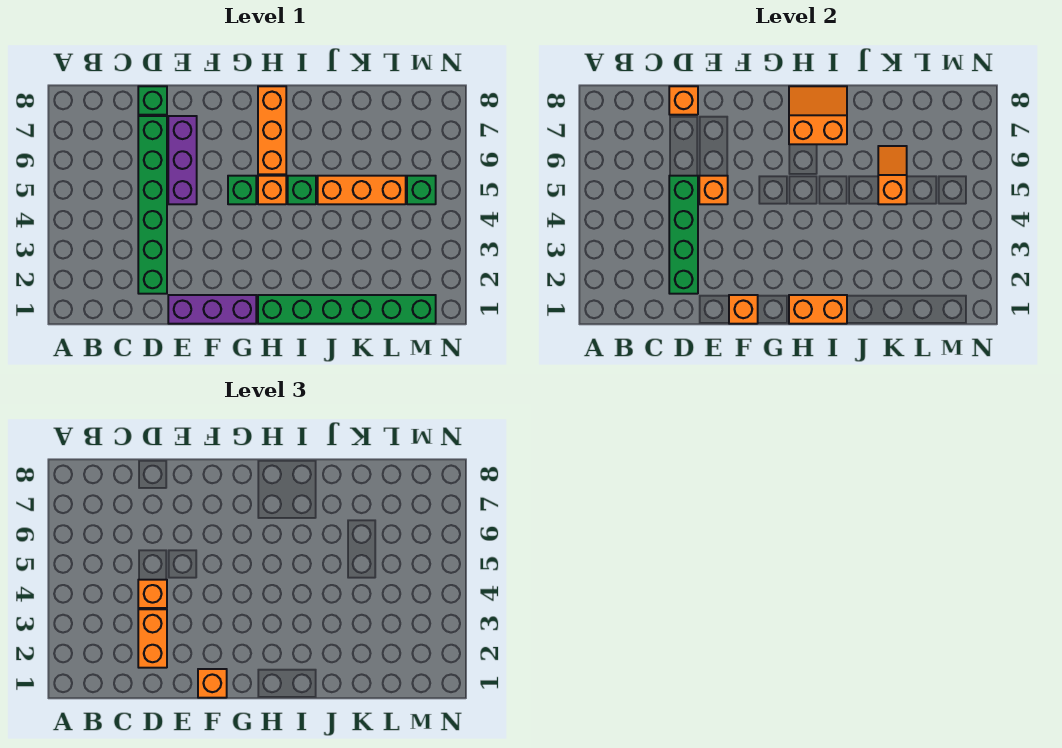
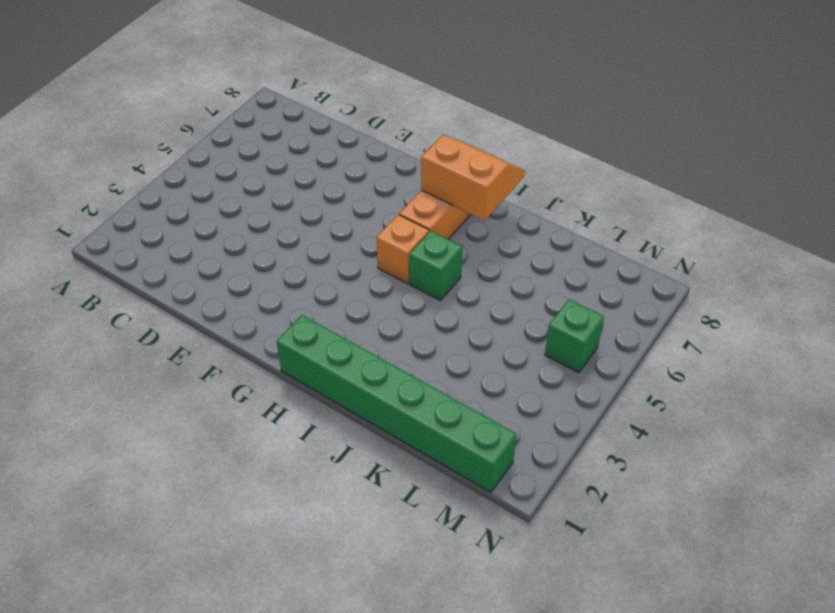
none -> green 1x6 brick [138,116,167,294]
none -> green 1x1 brick [138,86,167,115]
none -> purple 1x3 brick [168,295,256,324]

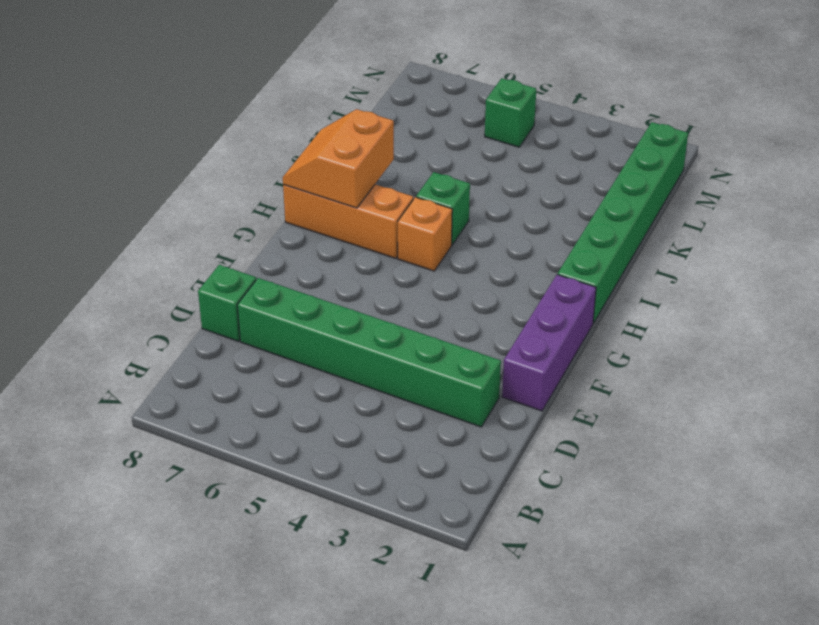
none -> purple 1x3 brick [168,116,197,204]
none -> green 1x1 brick [228,176,256,204]
none -> orange 1x3 brick [318,176,406,204]

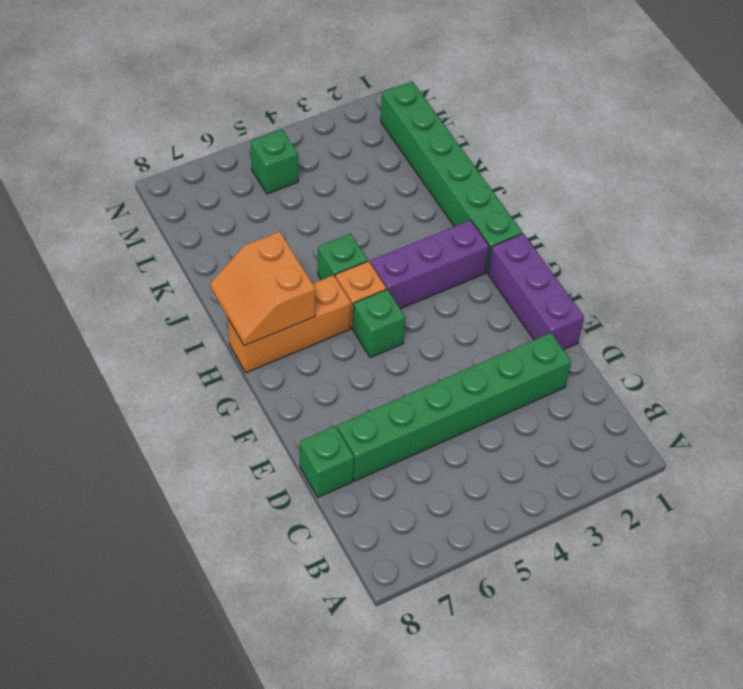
purple 1x3 brick [370,220,489,309] -> purple 1x3 brick moved to [168,116,197,204]
none -> orange 1x3 brick [318,176,406,204]
none -> green 1x4 brick [669,176,698,294]
none -> orange 1x1 brick [669,86,698,115]

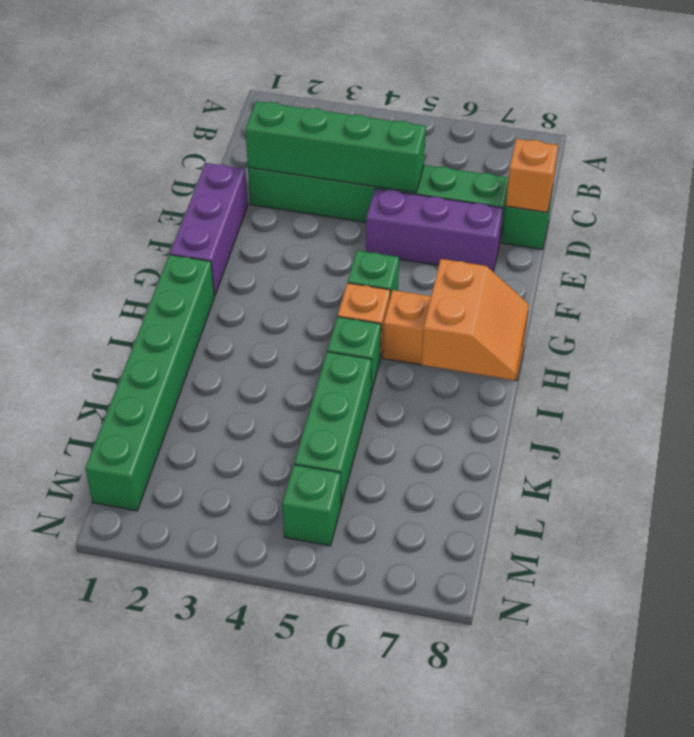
green 1x3 brick [294,352,372,505] -> orange 1x3 brick [318,176,406,204]
none -> orange 1x1 brick [699,176,728,204]
none -> orange 1x1 brick [729,295,758,324]
none -> orange 1x2 brick [789,295,847,324]

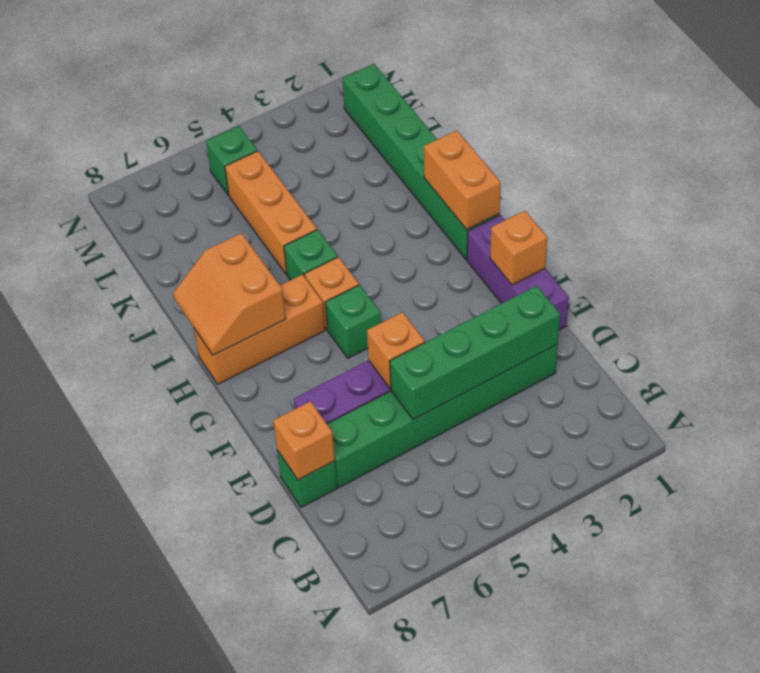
none -> orange 1x2 slope [878,146,907,204]
none -> orange 1x2 brick [138,609,167,668]
none -> orange 1x1 brick [138,580,167,608]

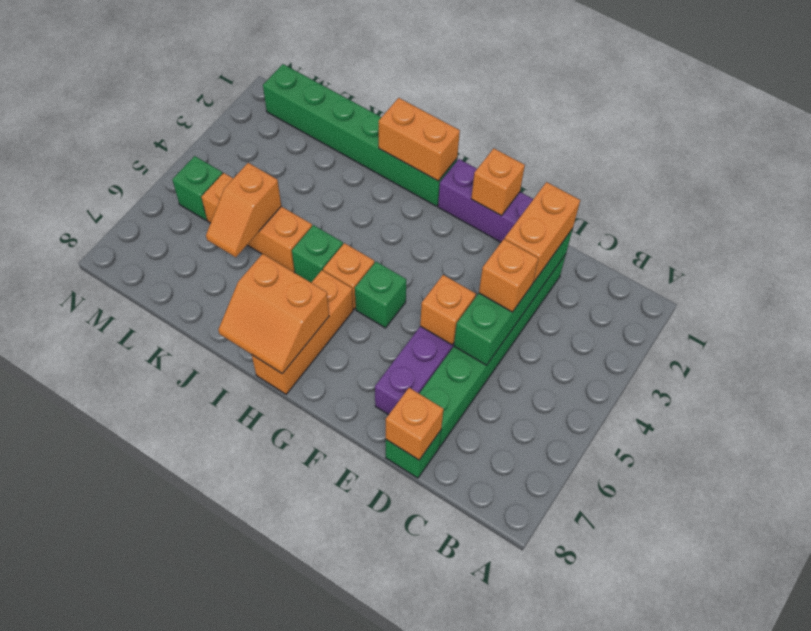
none -> orange 1x1 brick [198,669,227,698]

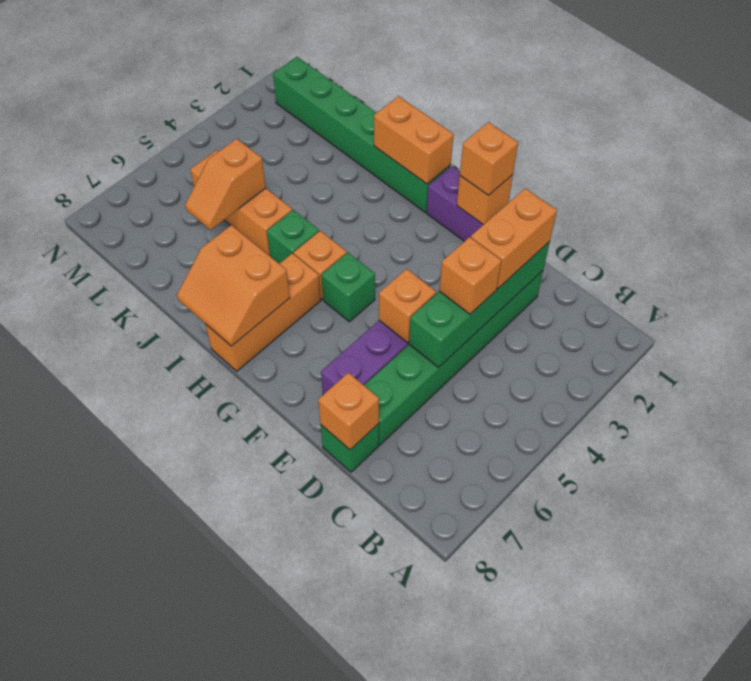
none -> green 1x1 brick [407,176,436,204]

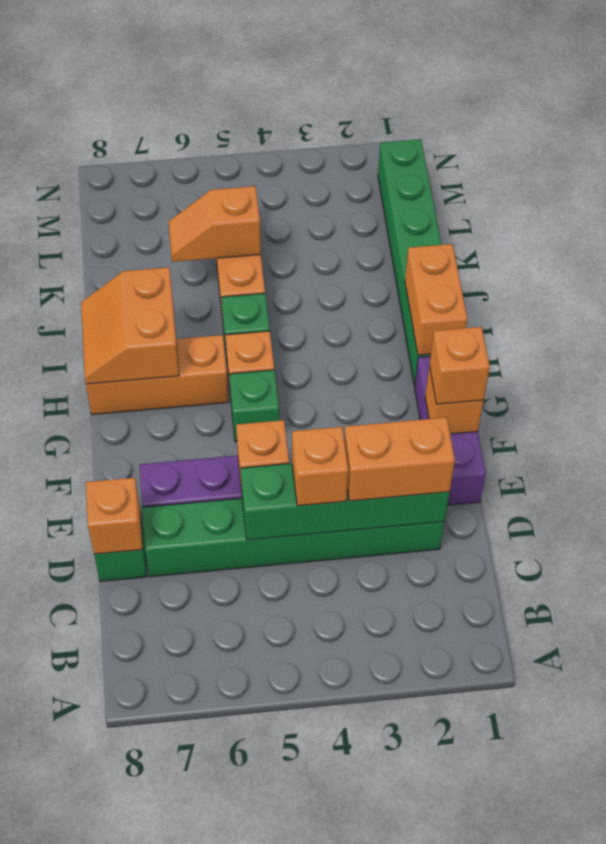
none -> green 1x1 brick [407,176,436,204]

